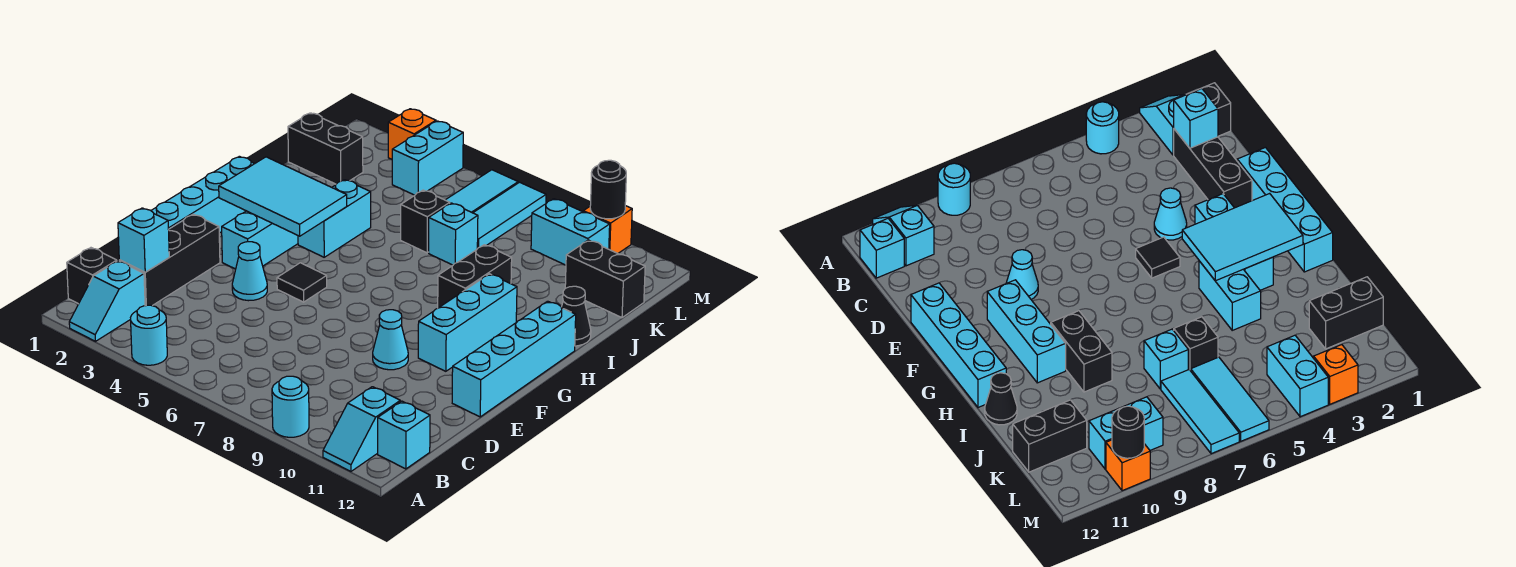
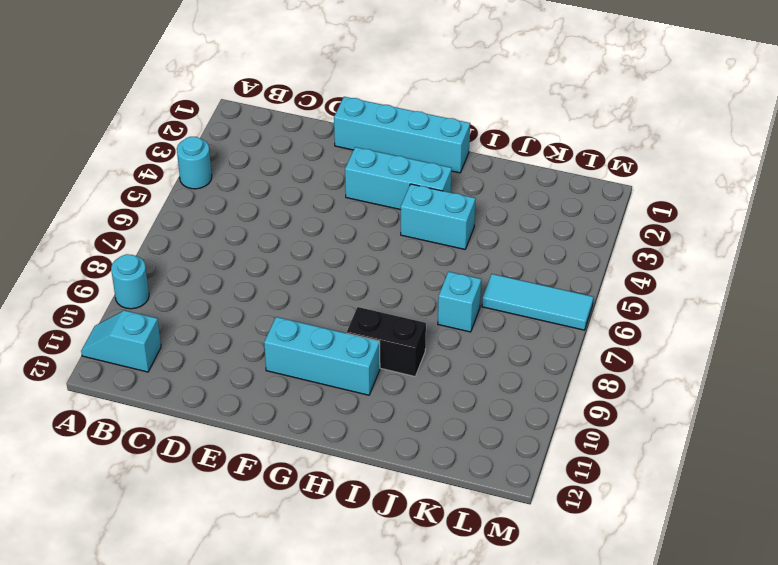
none -> cyan 1x2 slope [69,261,145,341]
none -> black 1x1 brick [67,248,117,304]
none -> cyan 1x1 brick [378,401,430,469]
none -> black 1x3 brick [119,214,220,306]

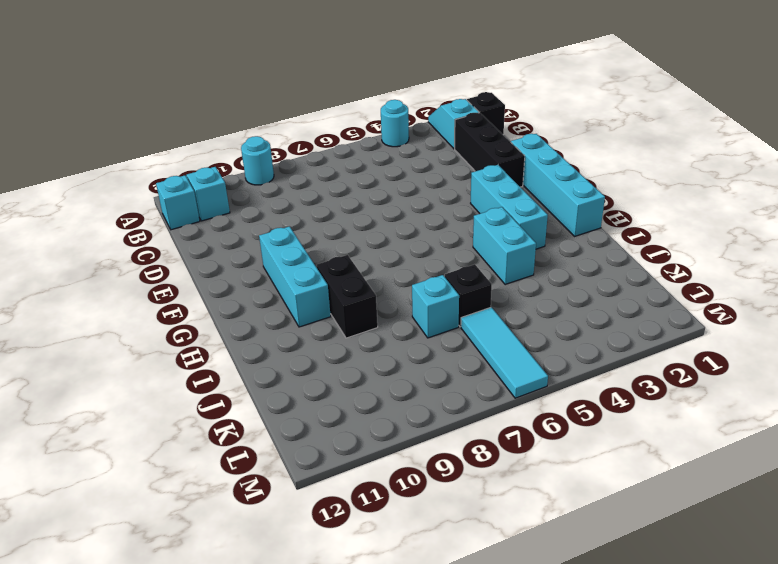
none -> cyan 1x1 cone [232,242,267,301]
none -> cyan 1x1 cone [373,310,408,370]
none -> cyan 1x4 brick [452,301,576,417]
none -> black 1x1 tile [277,263,327,302]

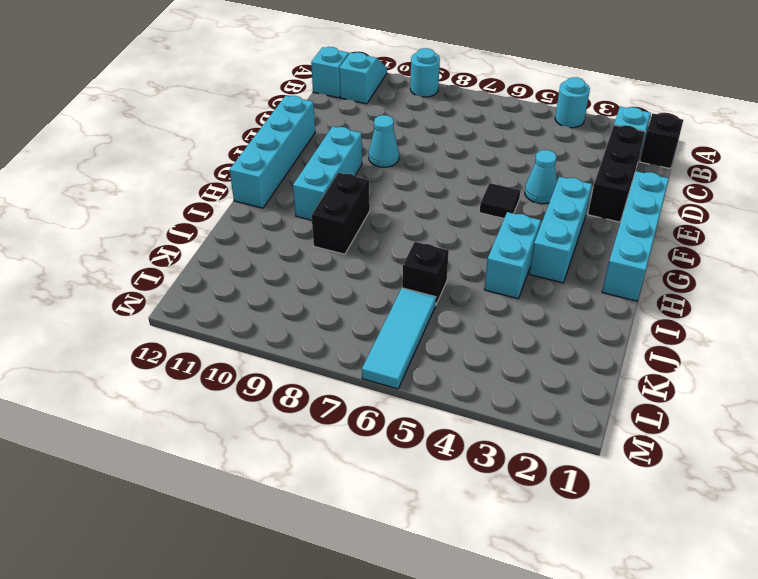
none -> black 1x1 cone [561,286,591,346]
none -> cyan 1x1 brick [429,203,478,265]
none -> black 1x2 brick [288,113,363,184]
none -> cyan 1x3 tile [473,182,546,249]

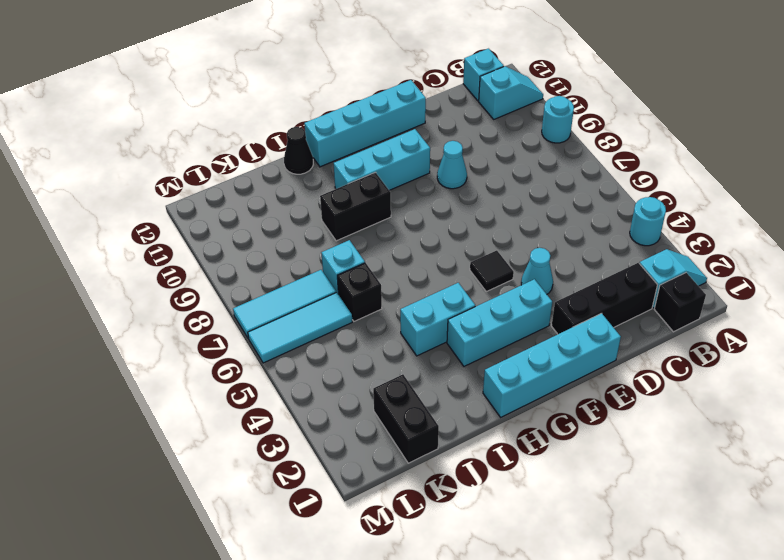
none -> black 1x2 brick [565,240,645,318]
none -> cyan 1x2 brick [392,121,463,195]
none -> cyan 1x2 brick [531,199,610,265]
none -> orange 1x1 brick [388,109,436,159]

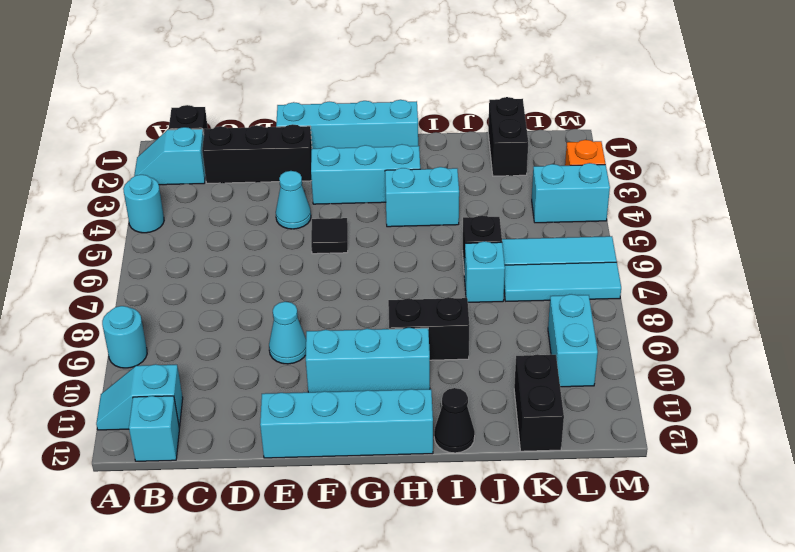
none -> orange 1x1 brick [583,206,632,253]
none -> cyan 1x1 brick [118,208,169,272]
none -> cyan 2x3 tile [219,157,347,236]
none -> black 1x1 round brick [590,160,626,219]

